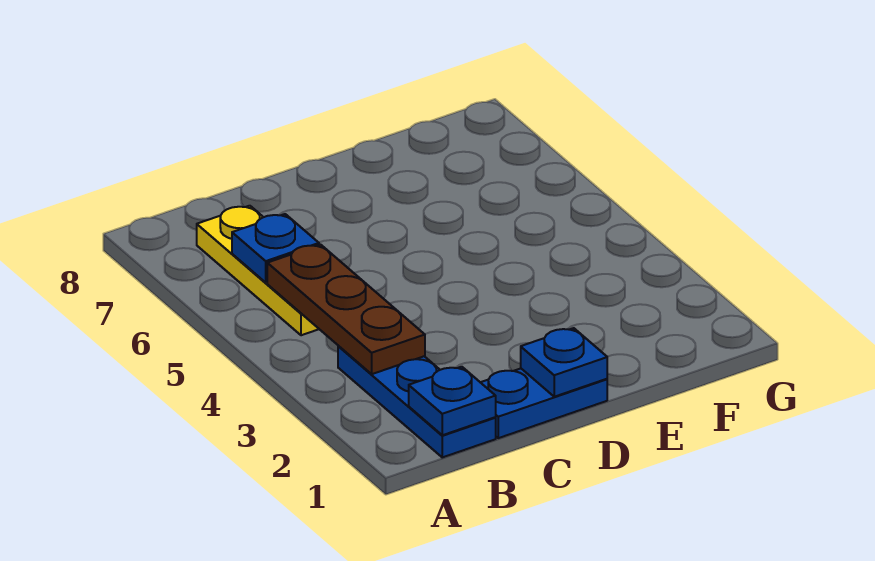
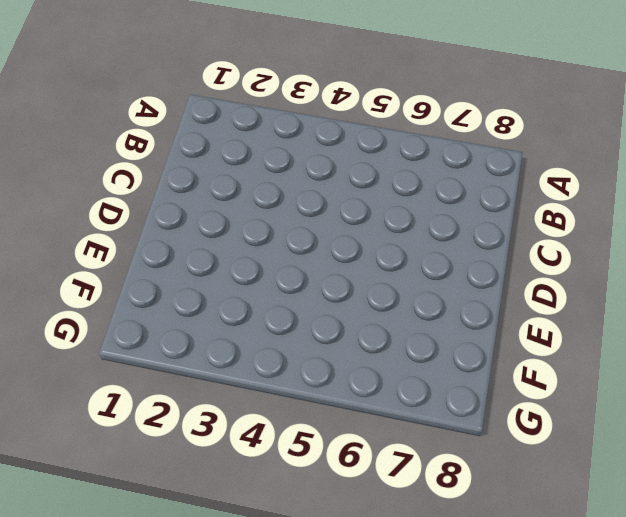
none -> blue 1x3 plate [338,346,496,457]
none -> yellow 1x3 plate [197,206,319,335]

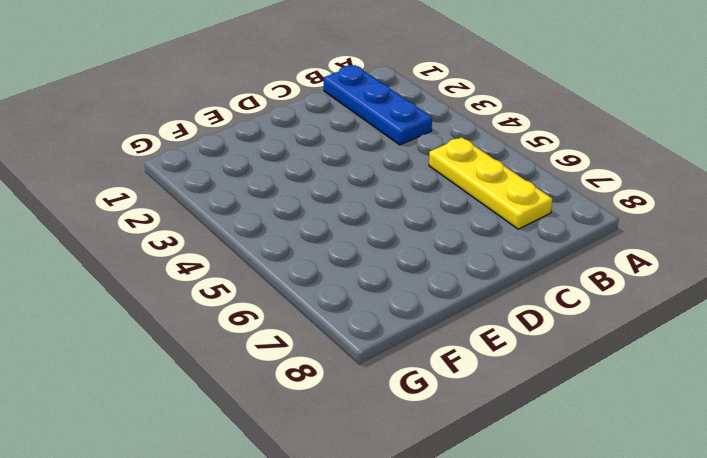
none -> blue 1x2 plate [480,369,607,438]
none -> blue 1x1 plate [409,367,496,435]

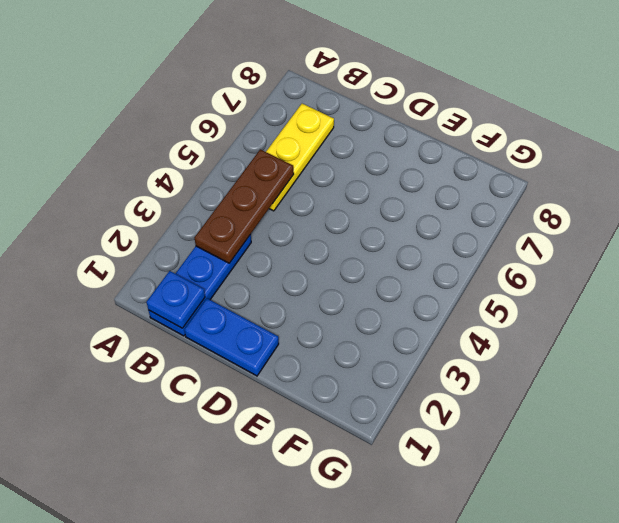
none -> blue 1x1 plate [232,214,319,282]
none -> blue 1x1 plate [521,328,607,397]

